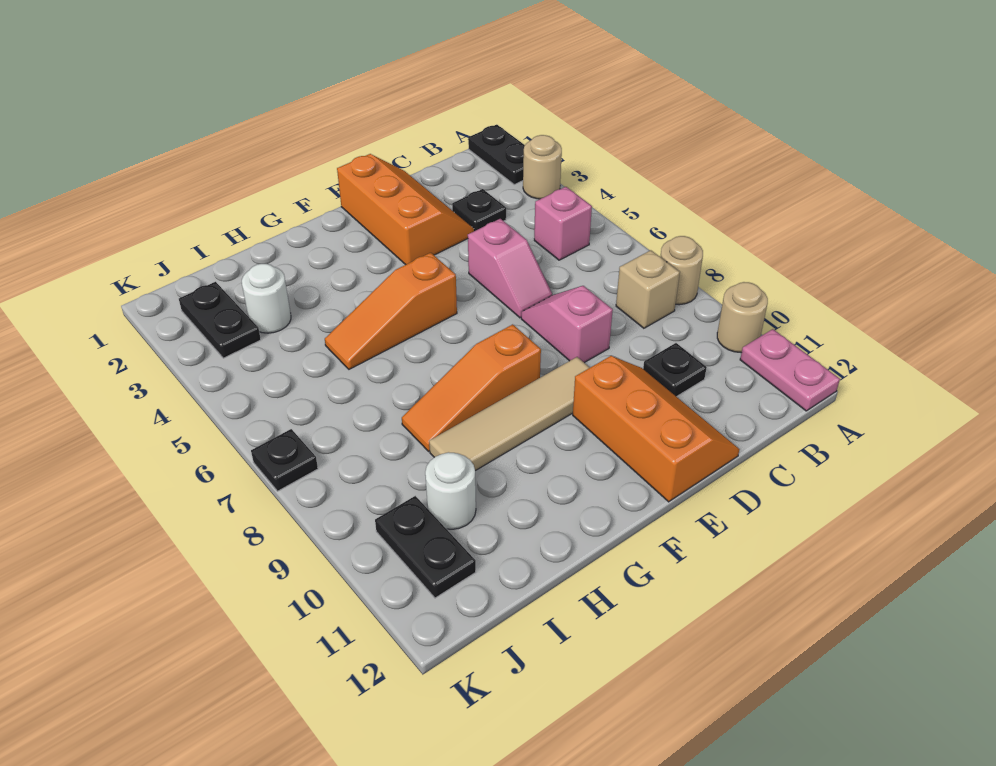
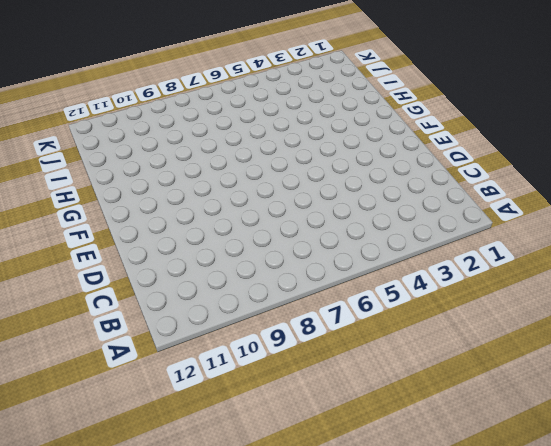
none -> black 1x2 plate [468,125,525,185]
none -> tan 1x1 round brick [523,135,562,199]
none -> tan 1x1 round brick [660,236,703,305]

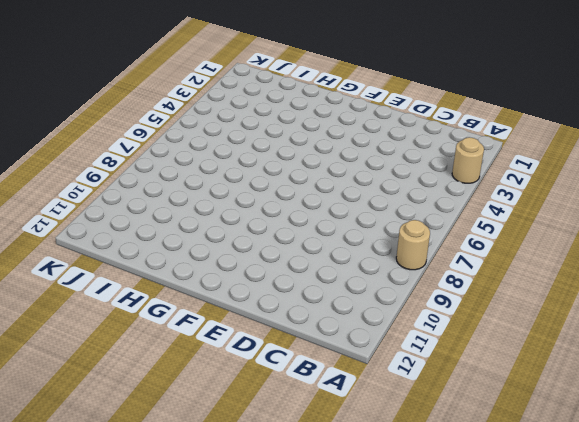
none -> black 1x2 plate [468,125,525,185]
none -> tan 1x1 round brick [717,282,768,353]
none -> pink 1x2 plate [740,329,840,411]

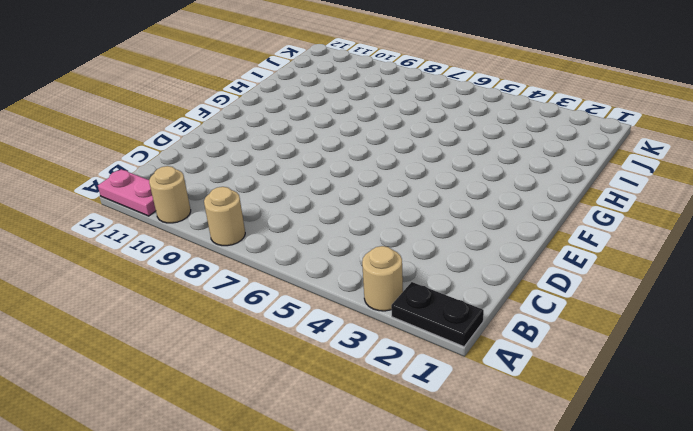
none -> pink 1x1 brick [534,187,592,260]
none -> tan 1x1 brick [616,250,680,328]
none -> black 1x1 plate [452,189,506,231]

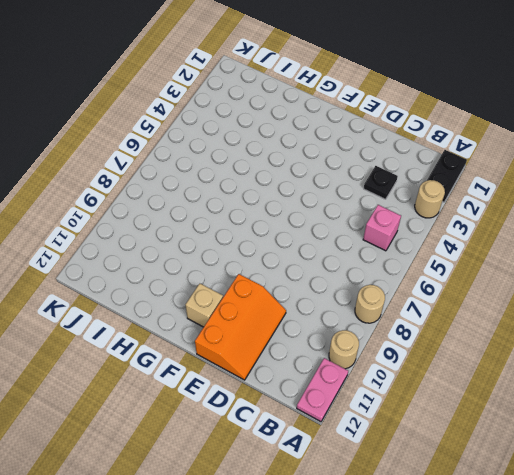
tan 1x1 brick [185,284,223,327] -> tan 1x1 brick moved to [616,250,680,328]
none -> black 1x1 plate [643,343,707,397]
none -> orange 2x3 slope [337,154,474,265]
none -> pink 1x2 slope [468,219,552,318]

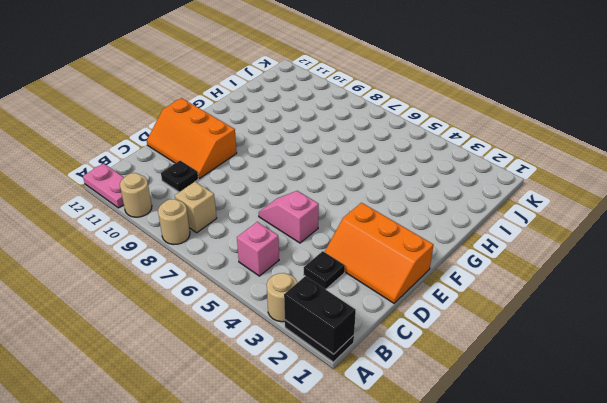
black 1x2 brick [284,276,356,354] -> none
none -> pink 1x2 slope [521,286,613,363]
none -> tan 1x4 tile [429,357,590,471]
none -> orange 1x3 slope [325,253,457,369]

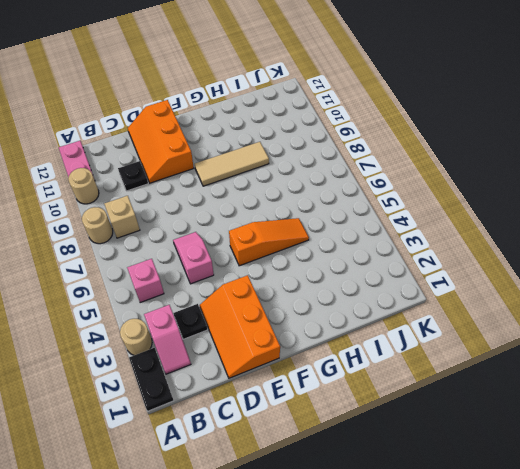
pink 1x2 slope [144,305,191,374] -> pink 1x2 slope moved to [521,286,613,363]
tan 1x3 tile [195,142,269,186] -> tan 1x4 tile [429,357,590,471]
none -> orange 1x3 slope [402,324,541,451]
none -> white 1x1 round brick [242,264,291,333]
none -> white 1x1 round brick [425,452,476,529]

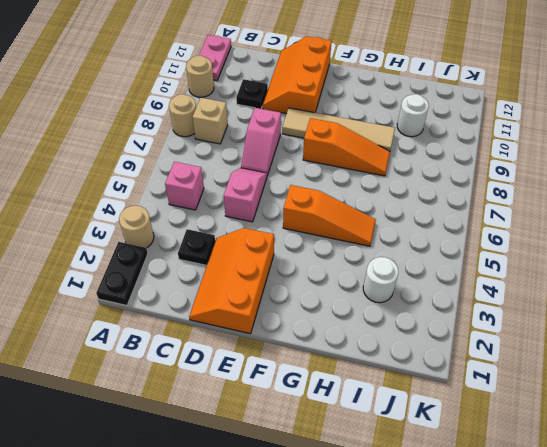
none -> black 1x2 plate [179,282,261,358]
none -> black 1x2 plate [375,496,476,598]
none -> black 1x1 plate [251,429,318,491]

